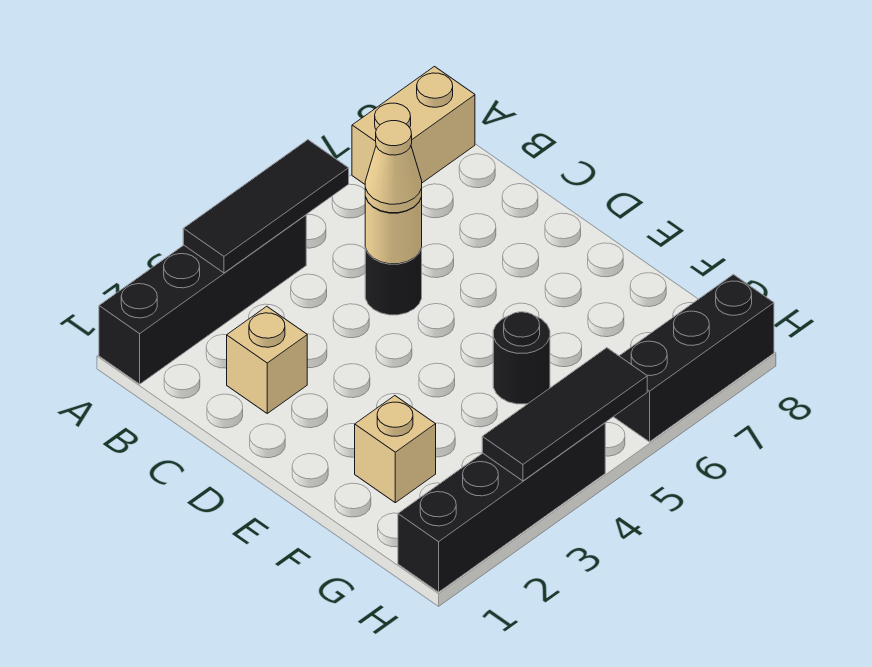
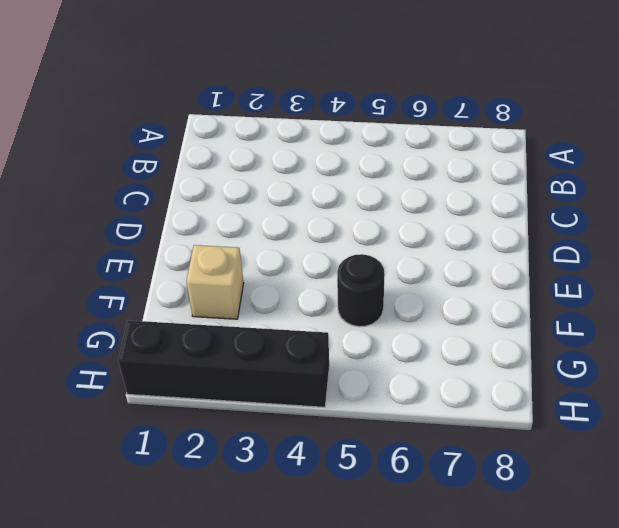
none -> black 1x4 brick [99,215,306,384]
none -> tan 1x2 brick [352,67,475,184]
none -> tan 1x1 brick [227,306,307,413]

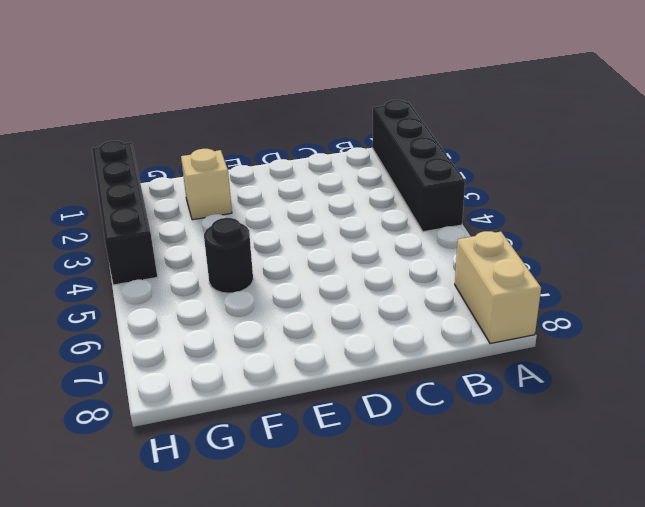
none -> tan 1x1 brick [227,306,307,413]
none -> black 1x1 round brick [365,248,422,315]
none -> black 1x3 brick [614,274,774,442]

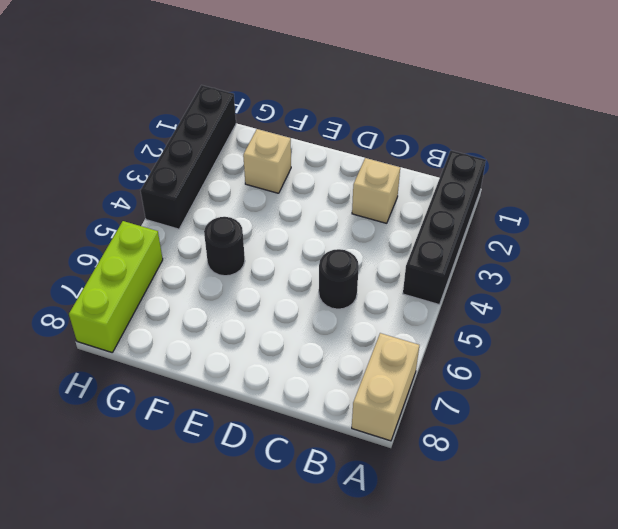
lime 1x3 brick [69,221,163,352] -> black 1x3 brick [614,274,774,442]
none -> black 1x3 tile [183,140,349,273]
none -> tan 1x1 round brick [365,197,422,264]
none -> black 1x3 tile [482,348,647,481]

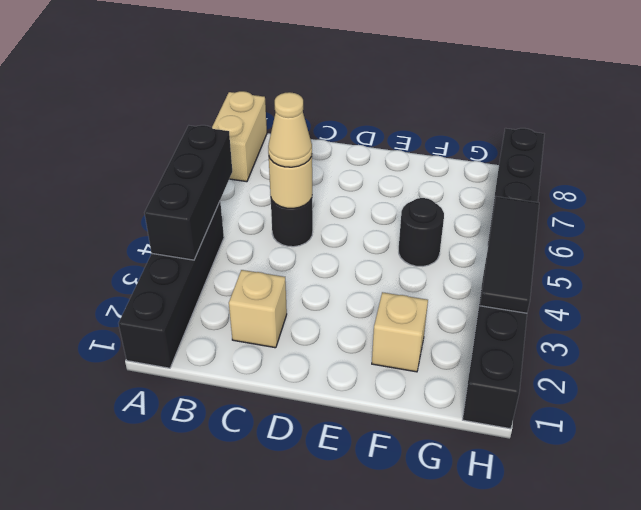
black 1x3 brick [145,125,232,260] -> black 1x3 tile [183,140,349,273]

